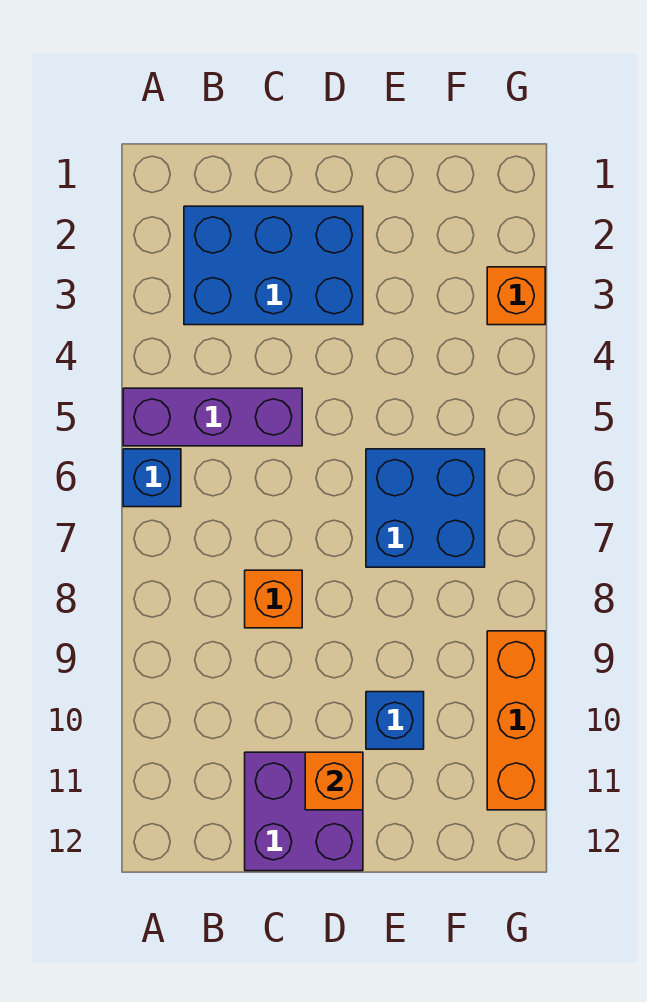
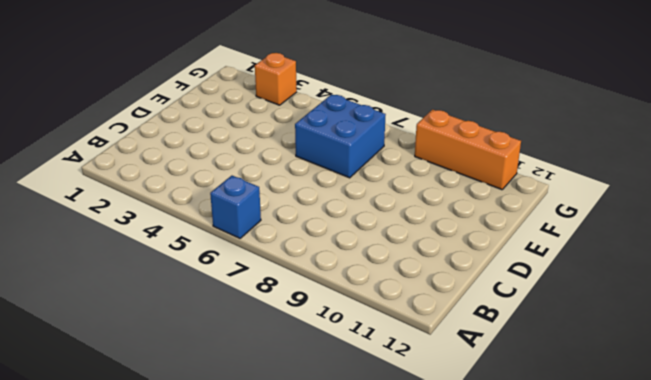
none -> purple 1x3 brick [123,388,302,446]
none -> blue 2x3 brick [184,206,363,325]

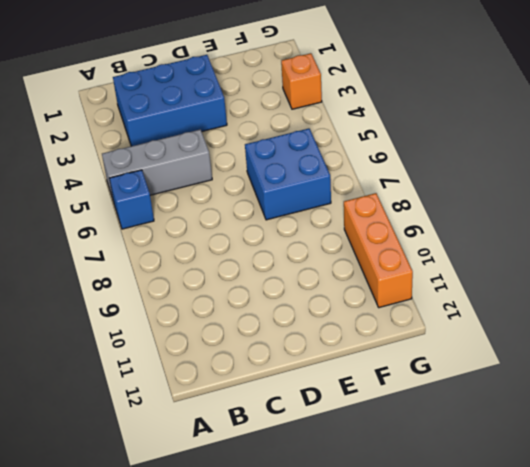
grey 1x3 brick [102,129,212,202] -> purple 1x3 brick [123,388,302,446]
none -> orange 1x1 brick [245,570,302,628]
none -> purple 2x2 brick [245,752,363,871]

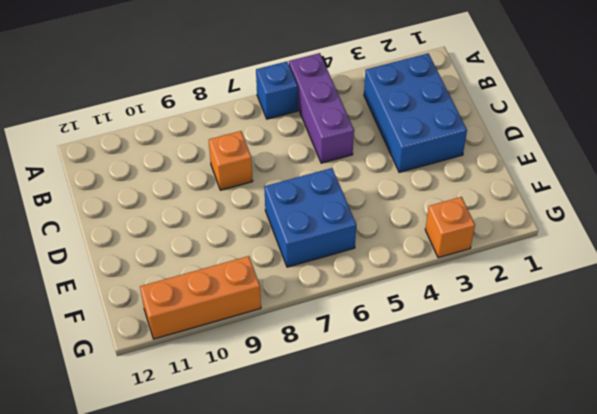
none -> purple 2x2 brick [245,752,363,871]
none -> blue 1x1 brick [366,692,424,749]

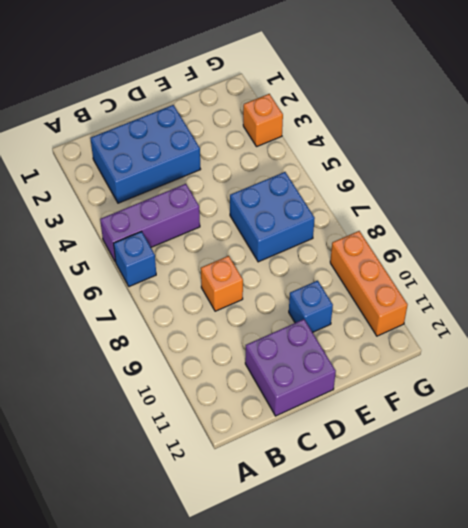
none -> orange 1x1 brick [305,752,363,810]

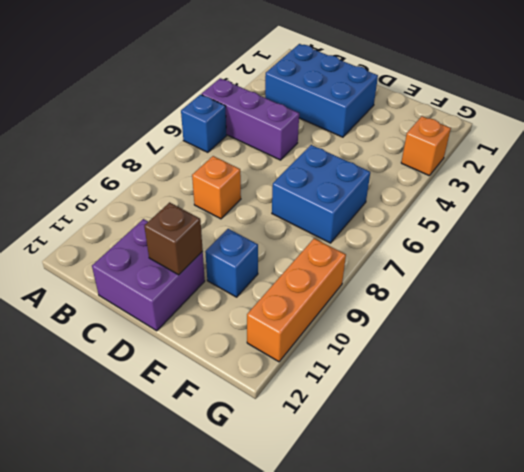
brown 1x1 brick [144,202,203,275] -> orange 1x1 brick [305,752,363,810]

